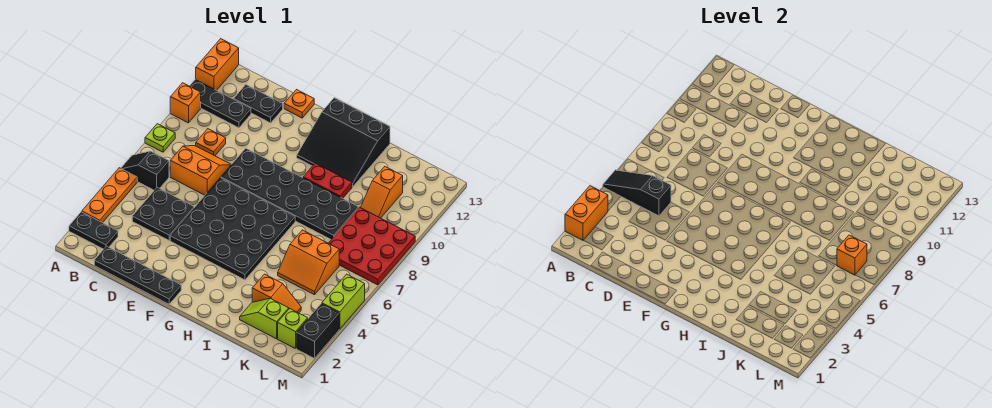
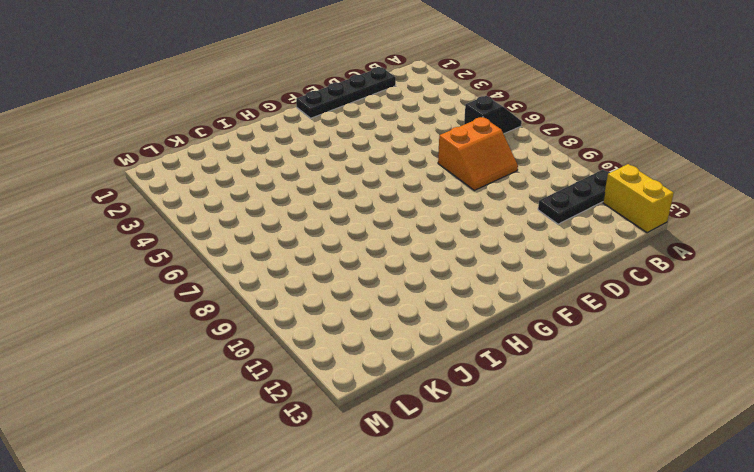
yellow 1x2 brick [603,164,674,233] -> orange 1x2 brick [196,39,239,90]
none -> black 1x2 plate [69,212,118,249]
none -> orange 1x3 plate [82,168,137,223]
none -> lime 1x1 plate [145,124,175,152]

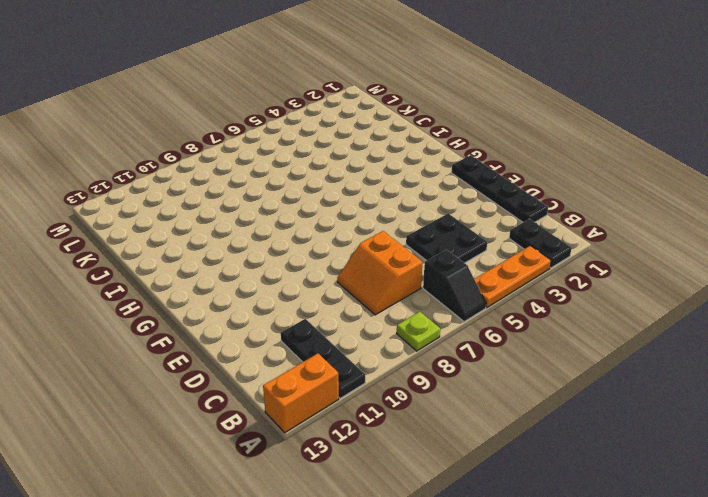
none -> orange 1x1 brick [170,83,201,123]
none -> orange 1x1 plate [196,129,226,156]
none -> black 1x2 plate [234,85,283,123]

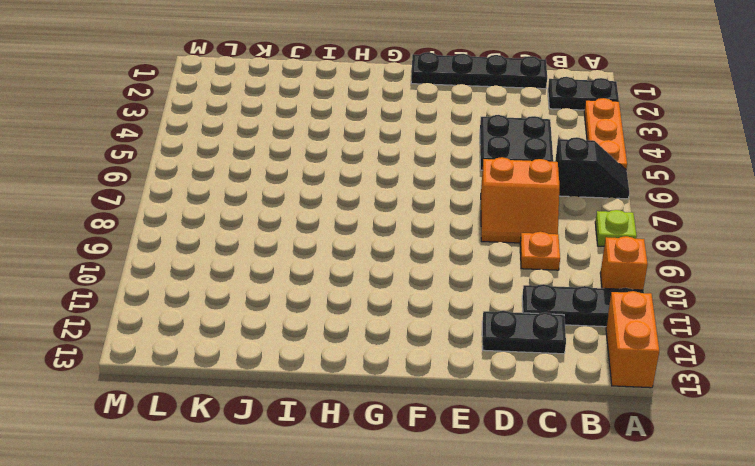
none -> black 4x4 plate [170,178,295,280]
none -> black 2x6 plate [221,148,358,239]
none -> orange 1x1 plate [284,90,314,118]

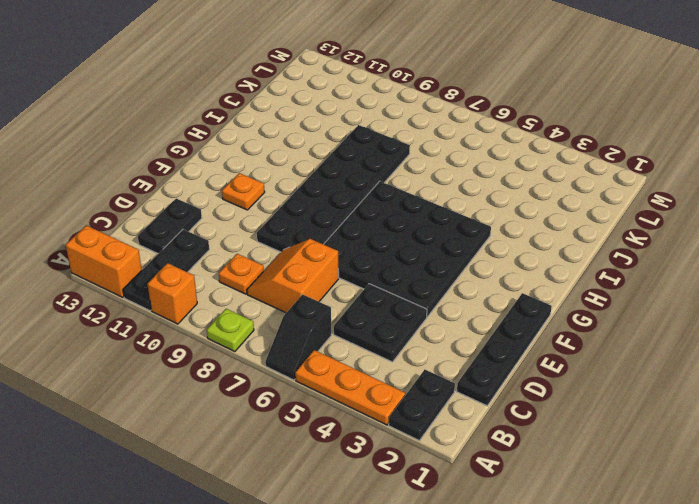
orange 1x1 plate [222,173,265,210] -> orange 1x1 plate moved to [284,90,314,118]
none -> black 3x3 slope [297,98,390,187]
none -> red 1x2 plate [303,163,352,198]
none -> lime 1x2 slope [240,298,289,339]

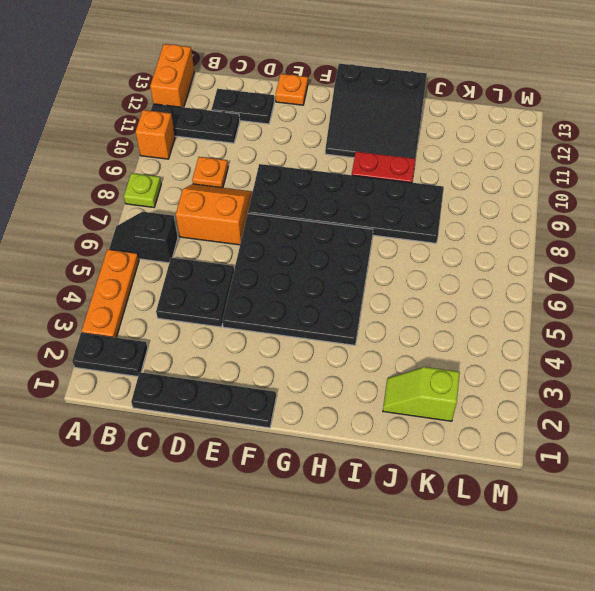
none -> orange 1x2 slope [252,274,301,313]
none -> orange 2x2 slope [278,230,339,295]
none -> red 3x3 plate [329,207,415,285]

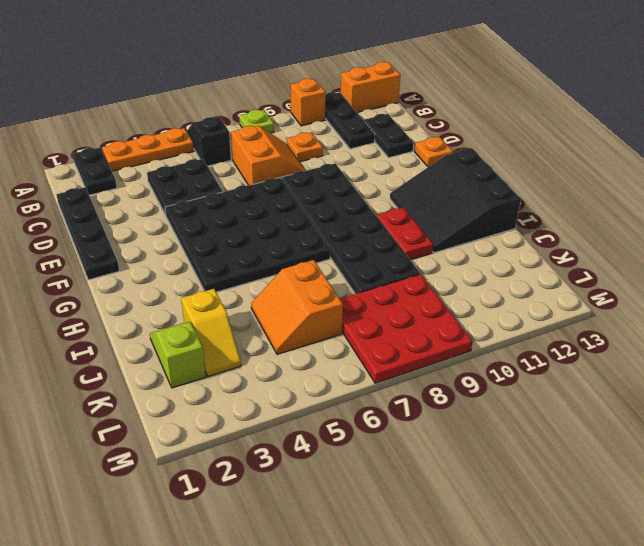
yellow 1x2 slope [181,289,241,376] -> orange 1x2 slope [252,274,301,313]
none -> orange 1x2 slope [361,167,403,218]
none -> lime 1x1 brick [278,309,308,349]
none -> black 1x2 brick [296,304,339,358]

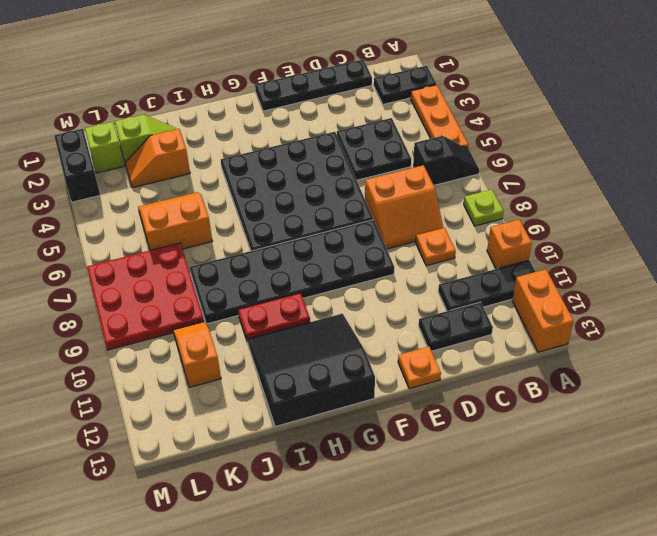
none -> lime 1x2 brick [322,274,365,329]
none -> orange 1x2 brick [565,186,608,240]
none -> black 1x3 slope [603,170,671,216]

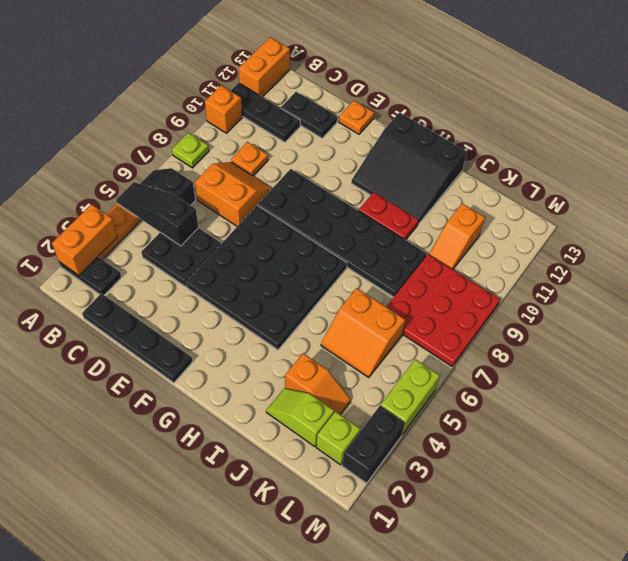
none -> orange 1x1 brick [837,235,867,275]

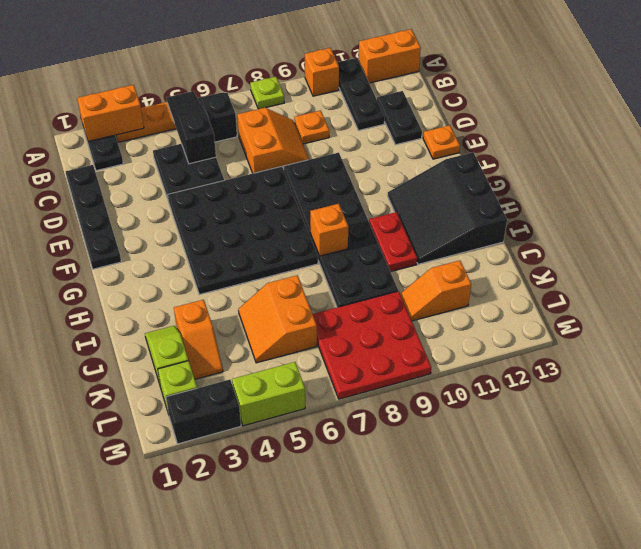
orange 1x1 brick [310,204,348,256] -> orange 1x1 brick moved to [837,235,867,275]

